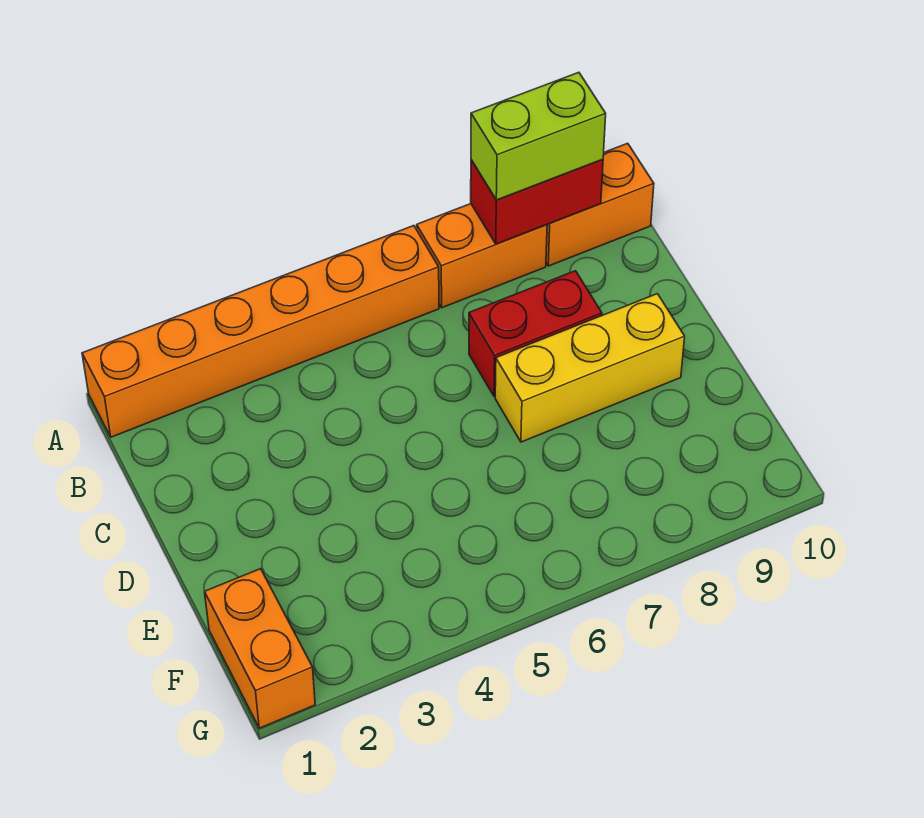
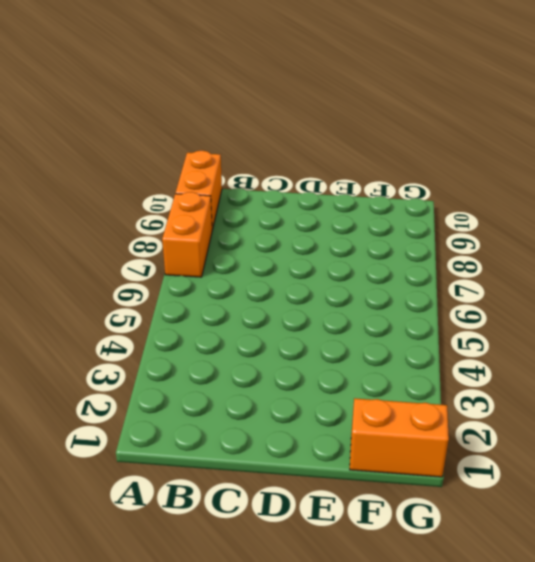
none -> orange 1x6 brick [82,226,439,437]
none -> red 1x2 brick [469,271,602,397]

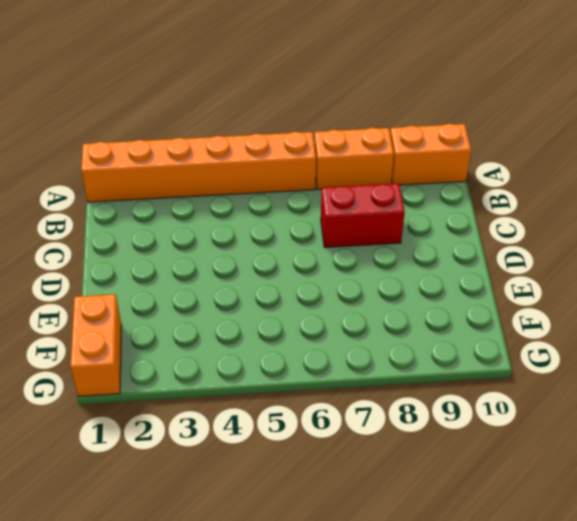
none -> yellow 1x3 brick [495,294,685,442]
none -> red 1x2 brick [471,159,603,244]

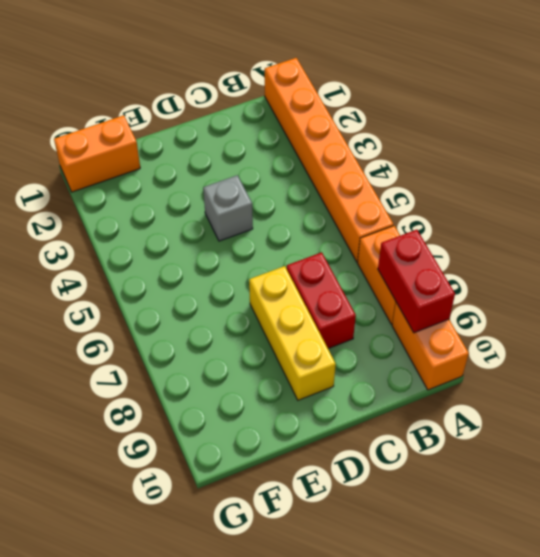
grey 1x1 brick [203,175,253,241] -> none
none -> lime 1x2 brick [471,72,606,200]

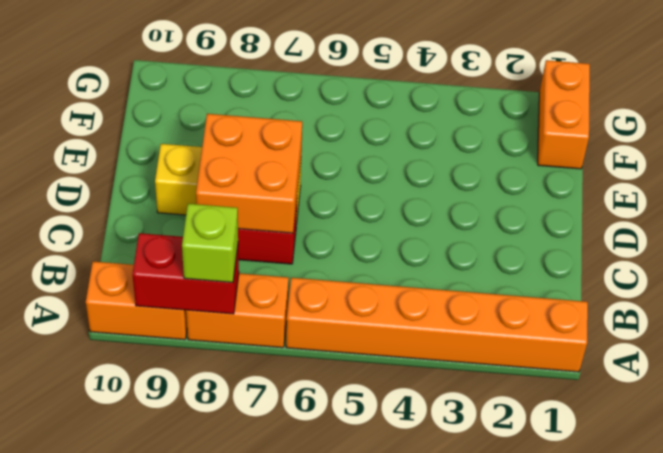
lime 1x1 brick [182,204,238,283] -> lime 1x2 brick [471,72,606,200]
orange 2x2 brick [196,114,302,233] -> none

